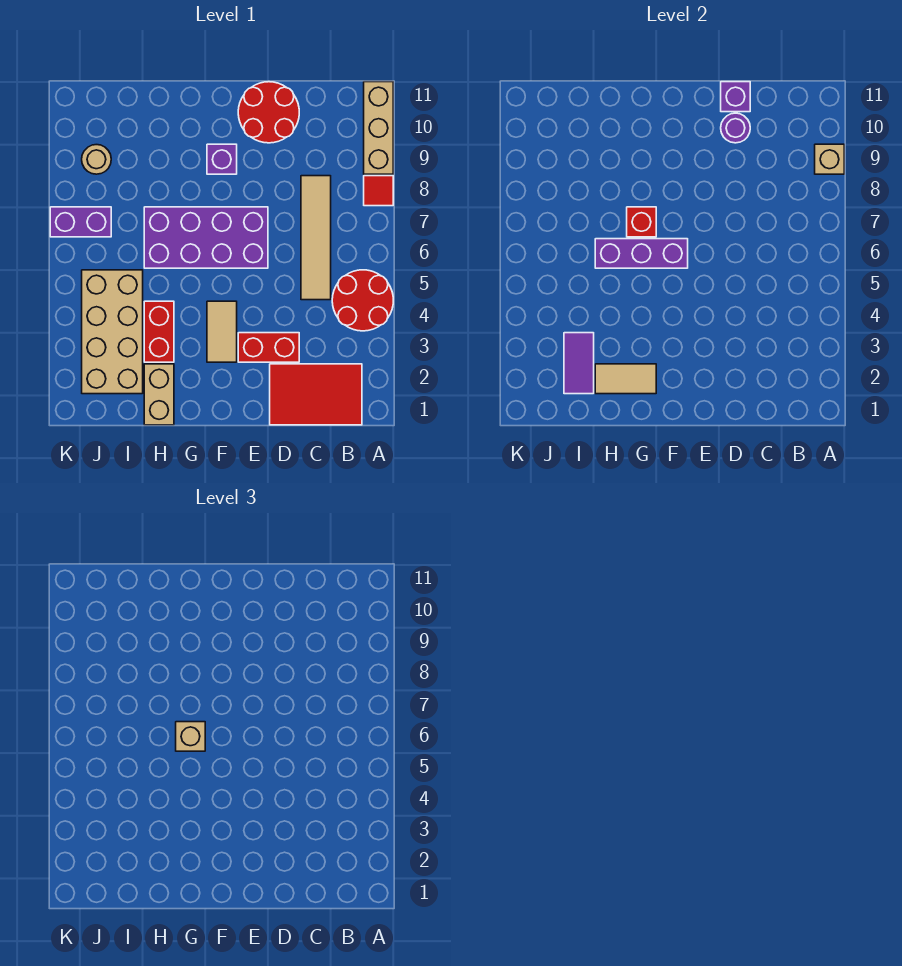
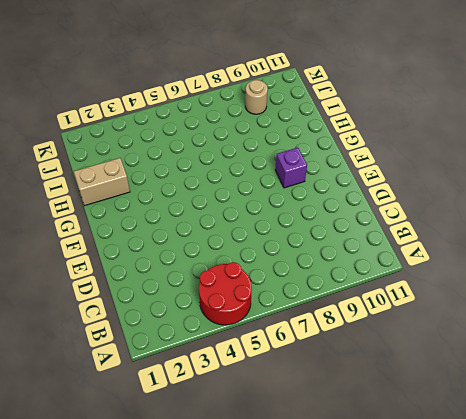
none -> red 1x1 tile [364,176,393,206]
none -> tan 1x3 brick [364,82,393,174]
none -> red 2x3 tile [270,364,362,425]

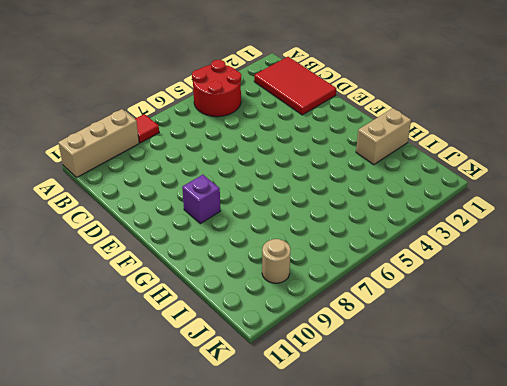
none -> tan 1x4 tile [301,176,331,300]
none -> red 1x2 brick [238,333,299,362]
none -> red 2x2 round brick [238,82,299,143]

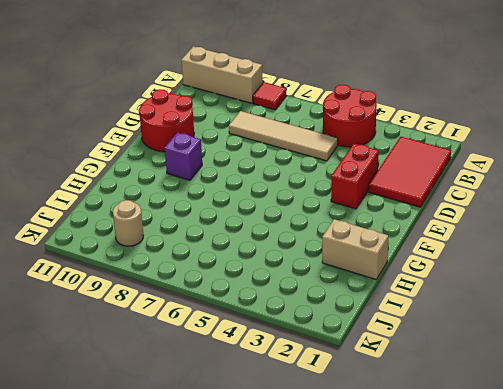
none -> purple 2x4 brick [144,207,268,268]
none -> tan 1x2 tile [207,301,237,362]
none -> red 1x2 brick [144,301,174,362]

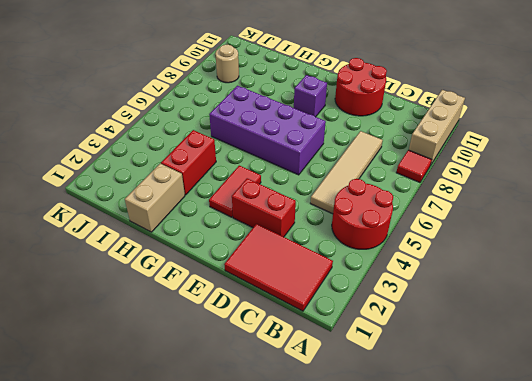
red 1x2 tile [209,166,261,217] -> tan 1x2 tile [207,301,237,362]
none -> tan 2x4 brick [82,270,143,394]
none -> purple 1x2 brick [50,207,111,237]
none -> tan 1x1 brick [815,144,844,174]

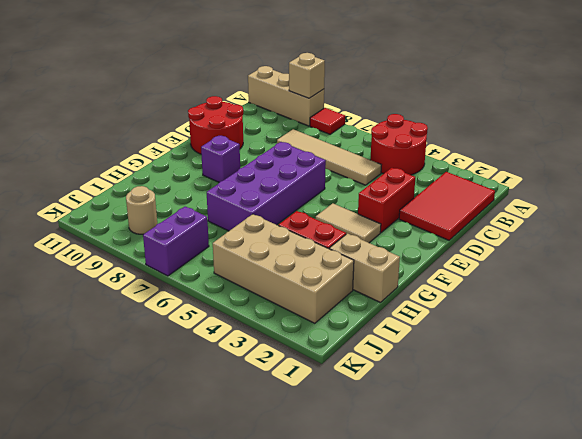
none -> purple 1x1 round brick [721,113,750,143]
none -> purple 1x1 brick [721,82,750,112]
none -> purple 1x3 brick [595,239,688,268]

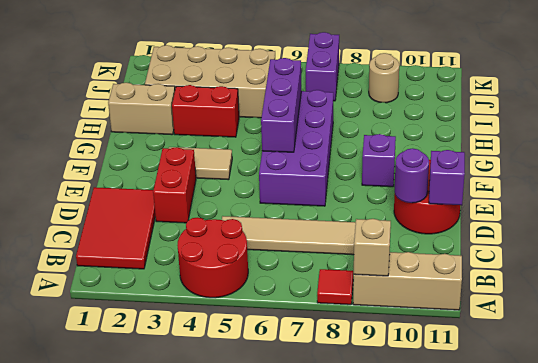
none -> tan 1x2 tile [595,364,656,394]
none -> red 1x1 brick [627,207,656,237]
none -> purple 1x2 tile [564,333,594,394]

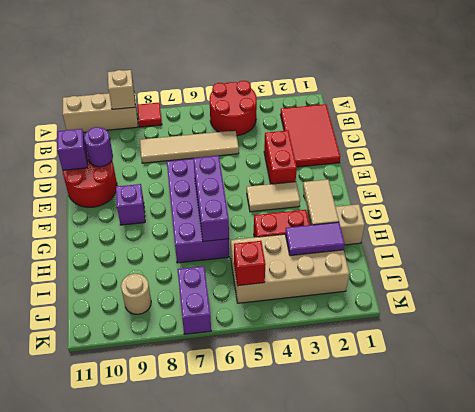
red 1x1 brick [234,241,266,286] -> red 1x1 brick moved to [627,207,656,237]
none -> tan 1x1 brick [176,722,205,751]

